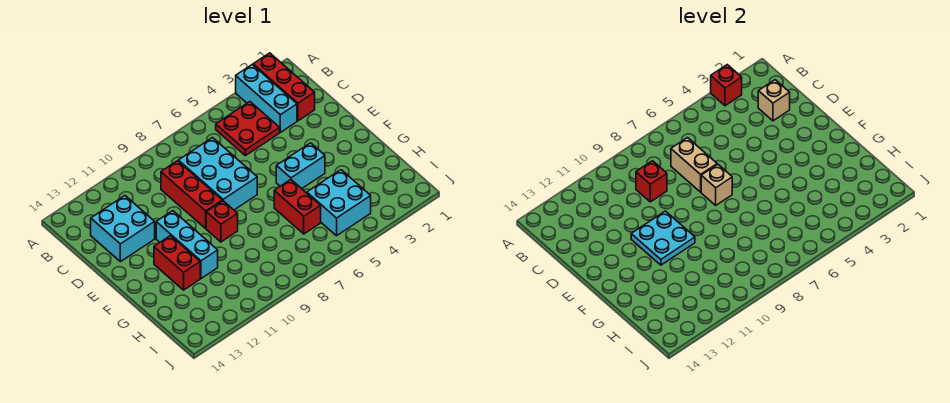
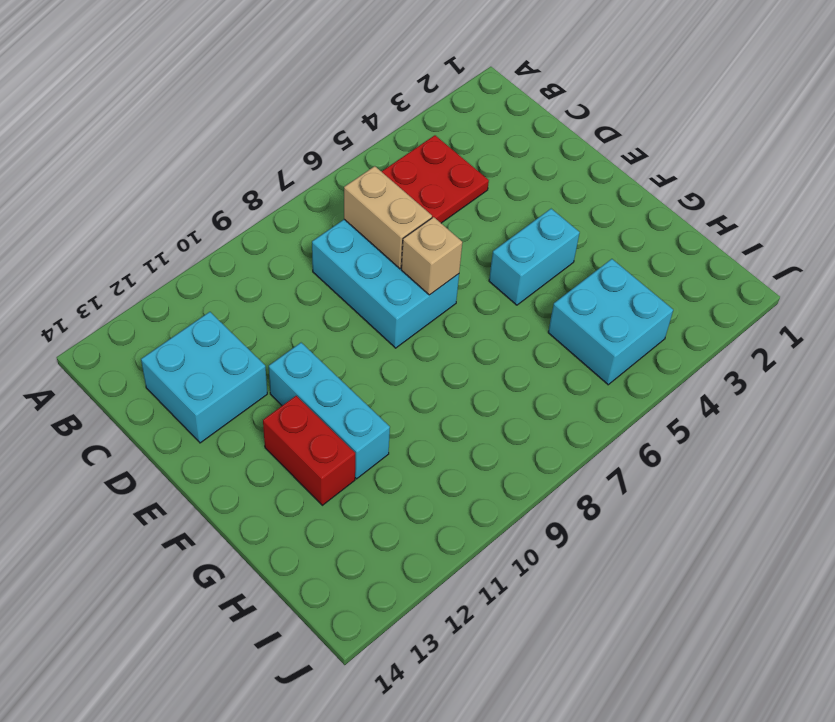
none -> red 1x3 brick [253,53,315,121]
none -> cyan 1x3 brick [236,65,297,132]
none -> red 1x3 brick [161,161,222,228]

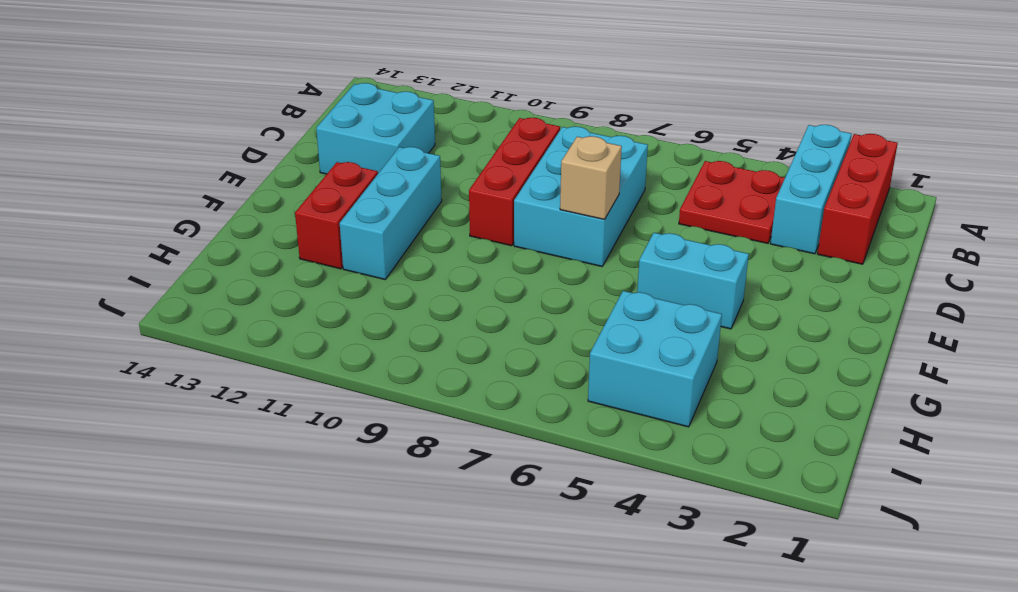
none -> red 1x1 brick [206,201,238,242]
none -> red 1x2 brick [274,180,321,234]
none -> red 1x1 brick [711,65,742,106]

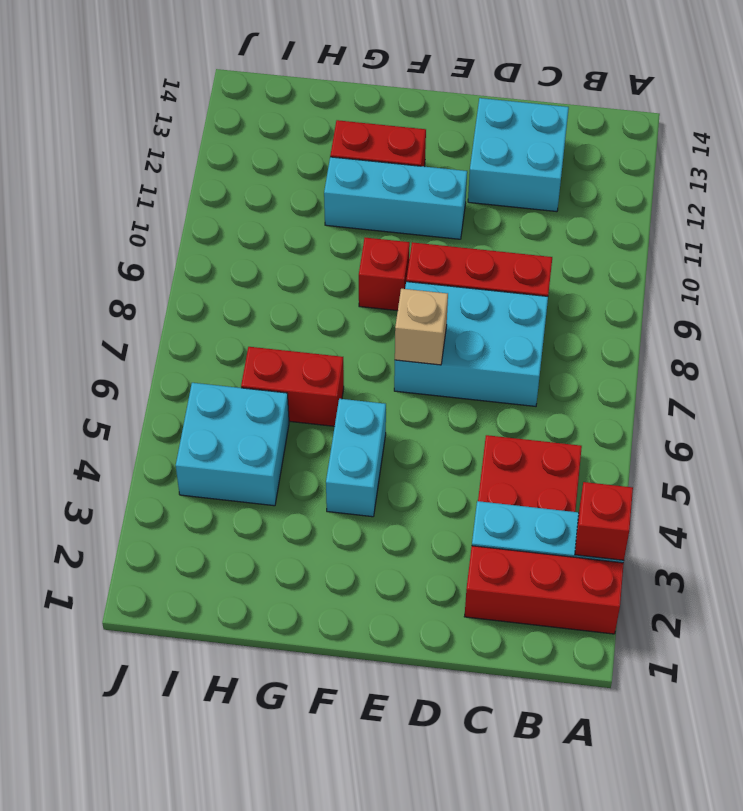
none -> tan 1x1 brick [758,80,790,121]
none -> tan 1x2 brick [671,138,717,192]
none -> red 1x1 brick [636,161,667,202]

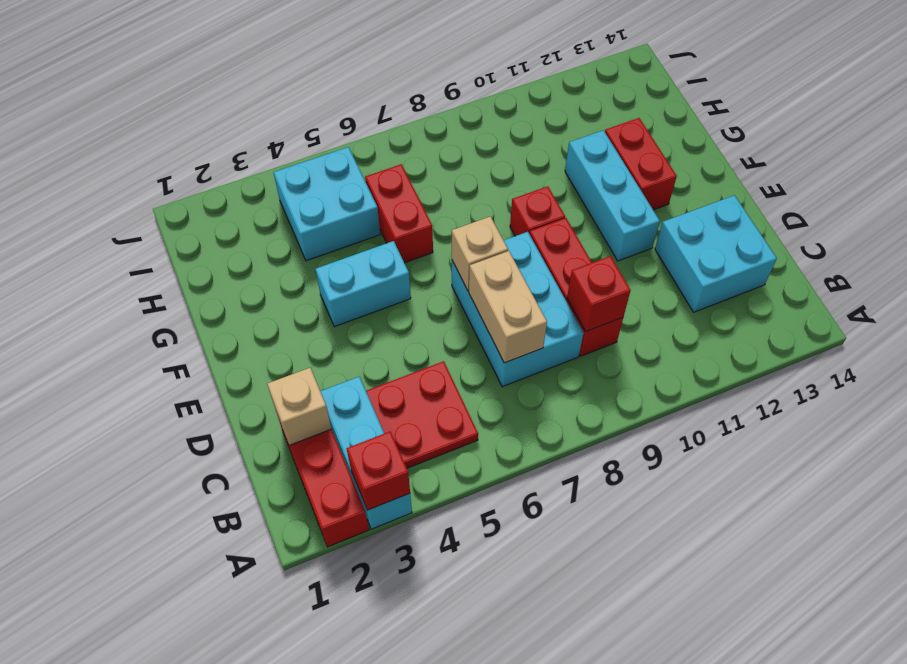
none -> cyan 2x2 plate [631,211,695,265]

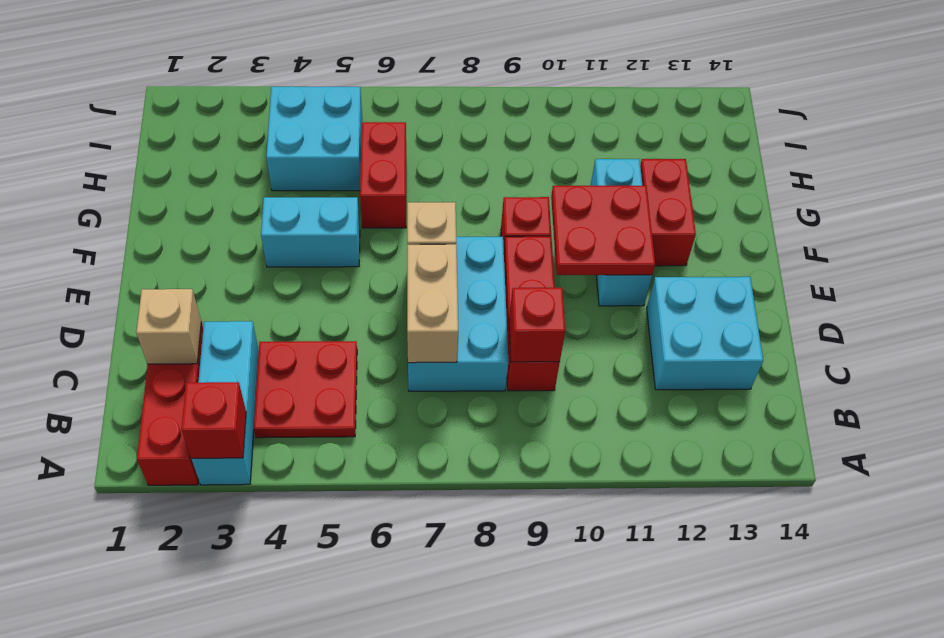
red 2x2 plate [551,186,655,275] -> cyan 2x2 plate [631,211,695,265]

